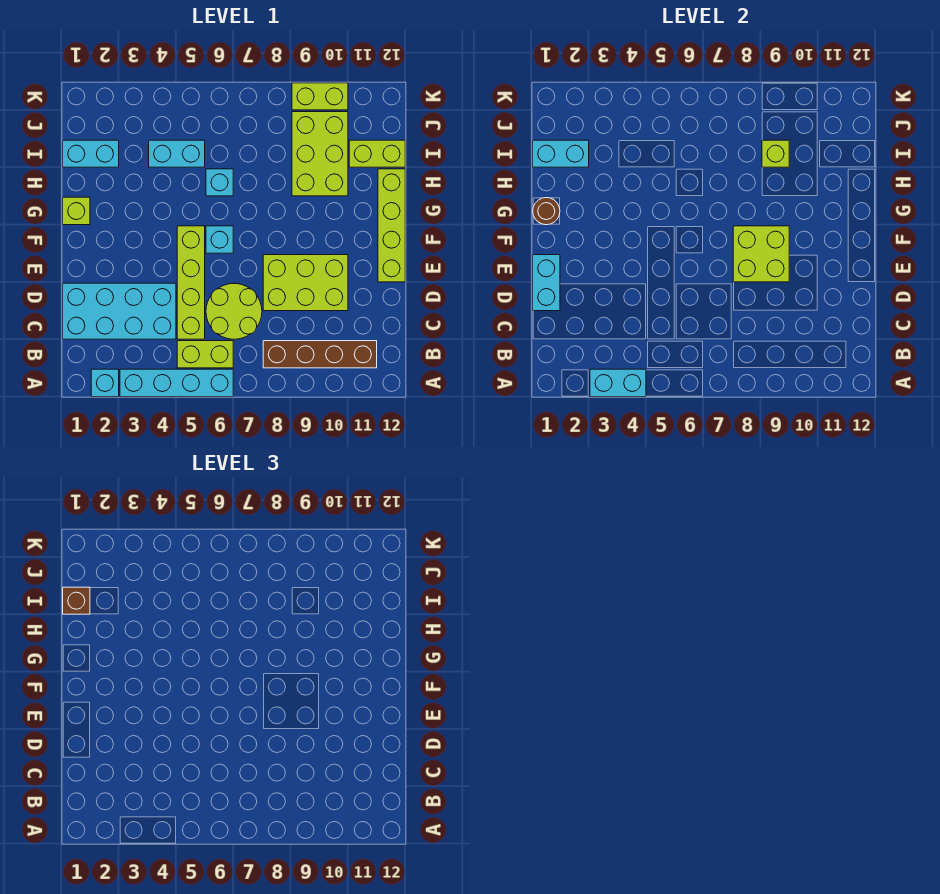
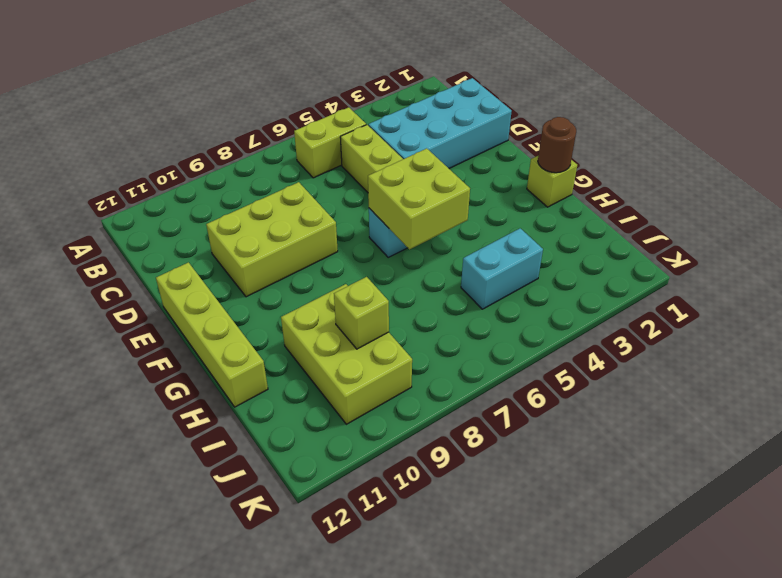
lime 2x2 brick [368,148,470,250] -> lime 2x2 brick moved to [733,226,789,282]
none -> cyan 1x1 brick [91,369,119,397]
none -> cyan 1x4 brick [120,369,233,397]
none -> brown 1x4 brick [263,341,377,368]

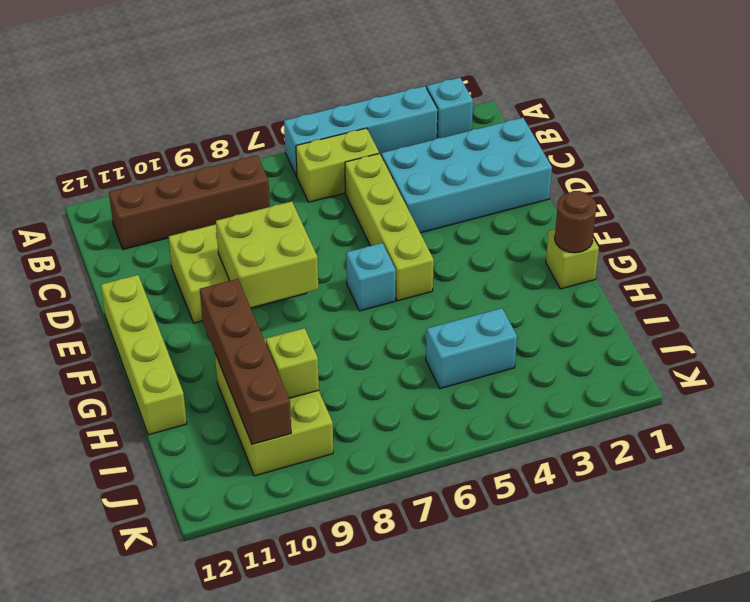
brown 1x4 brick [200,279,291,444] -> none
none -> lime 2x2 round brick [206,284,262,339]
none -> cyan 1x1 brick [206,169,233,196]
none -> cyan 1x2 brick [63,140,119,167]

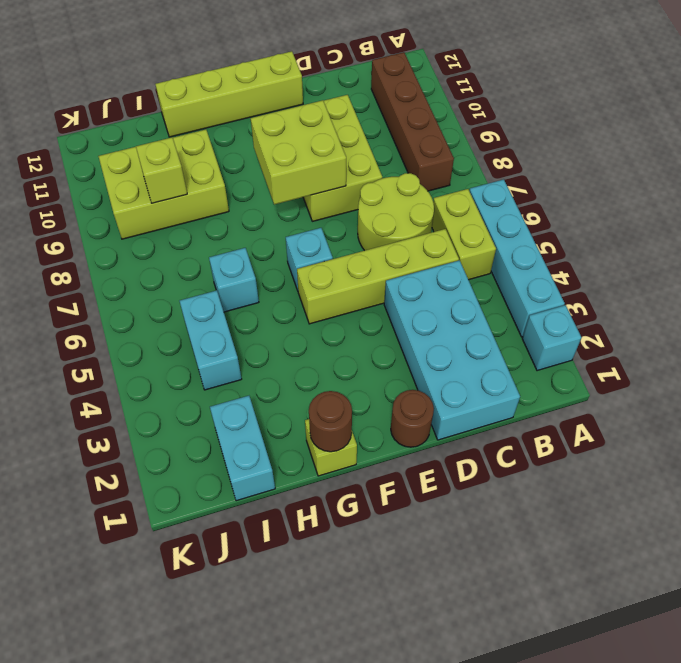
brown 1x1 round brick [391,390,434,447] -> none
none -> lime 1x2 brick [349,140,405,167]
none -> lime 1x2 brick [292,83,348,110]
none -> cyan 1x2 brick [590,369,646,397]

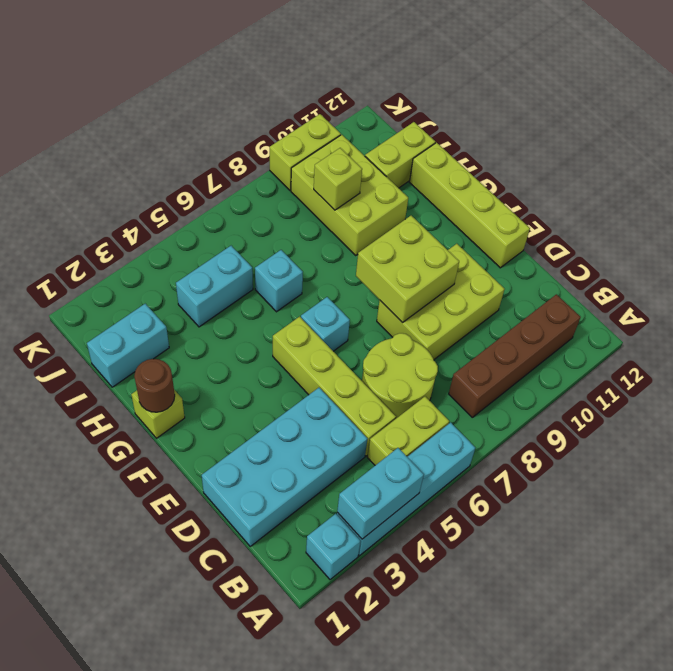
none -> cyan 1x2 brick [533,255,560,311]
none -> cyan 1x2 brick [533,140,589,167]
none -> brown 1x1 brick [63,587,90,614]

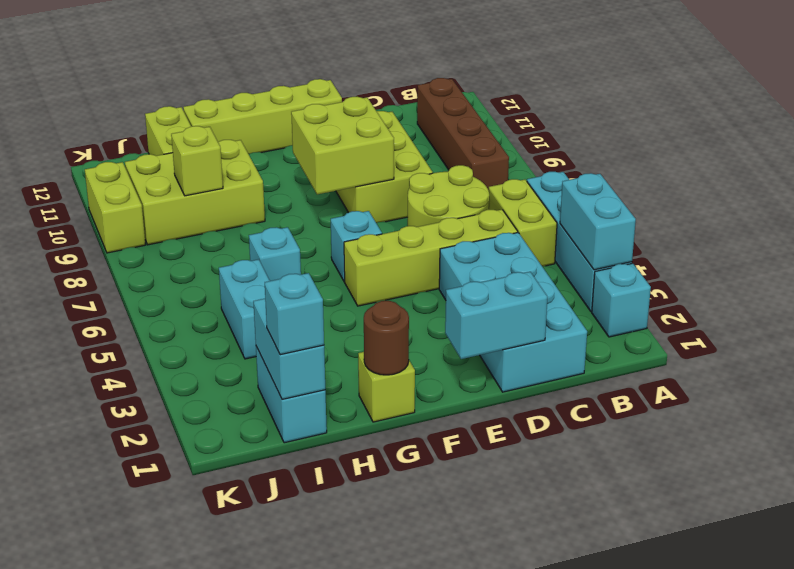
cyan 1x1 brick [265,273,324,355] -> brown 1x1 brick [63,587,90,614]

